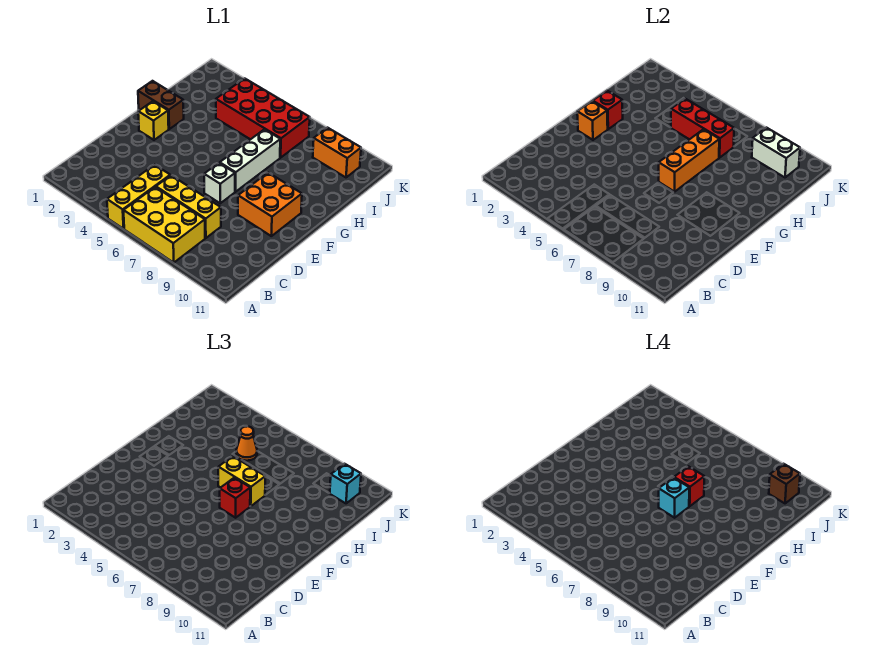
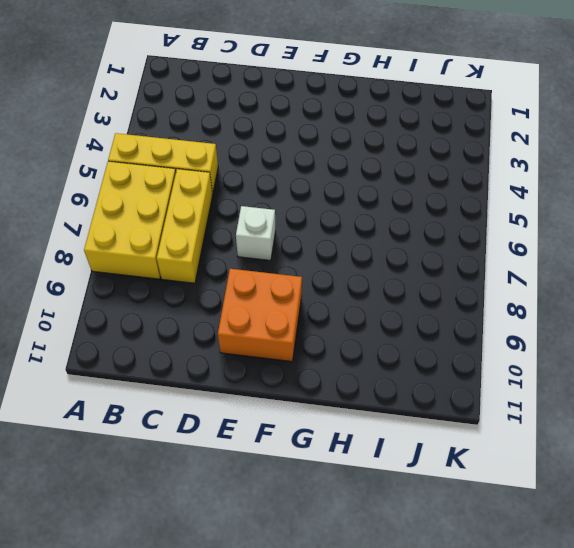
none -> yellow 1x1 brick [138,101,169,140]
none -> white 1x3 brick [220,129,280,192]
none -> brown 1x2 brick [138,81,184,129]

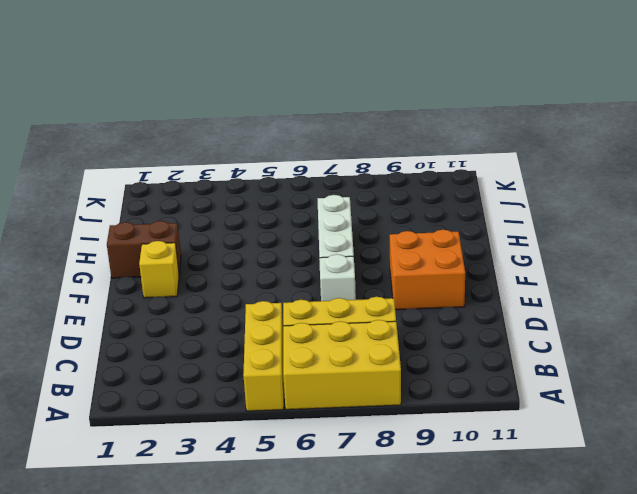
none -> red 2x4 brick [216,78,310,158]
none -> orange 1x2 brick [313,128,361,177]
none -> orange 1x1 brick [577,101,608,140]

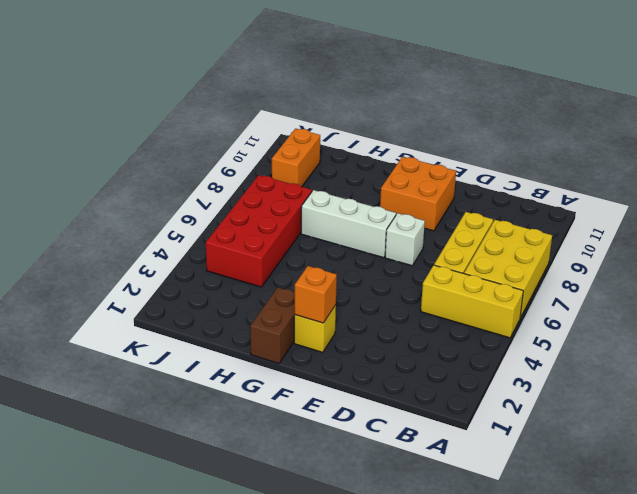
none -> orange 1x3 brick [659,129,719,192]
none -> red 1x1 brick [593,91,623,129]
none -> red 1x3 brick [671,99,734,158]

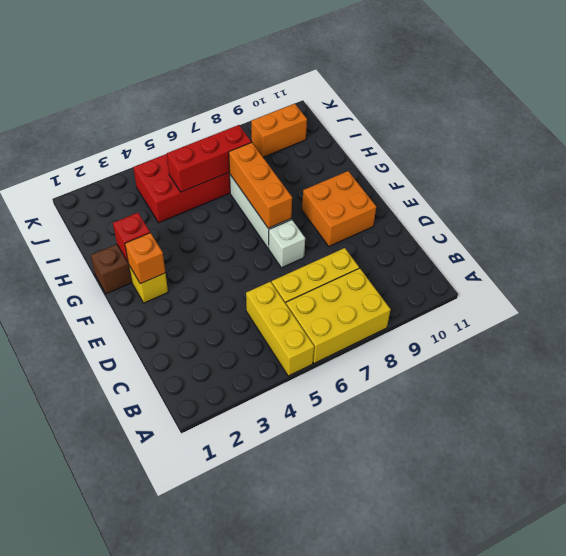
none -> white 1x2 brick [752,128,800,177]
none -> red 1x1 brick [220,478,250,518]
none -> yellow 1x2 brick [218,456,265,506]

